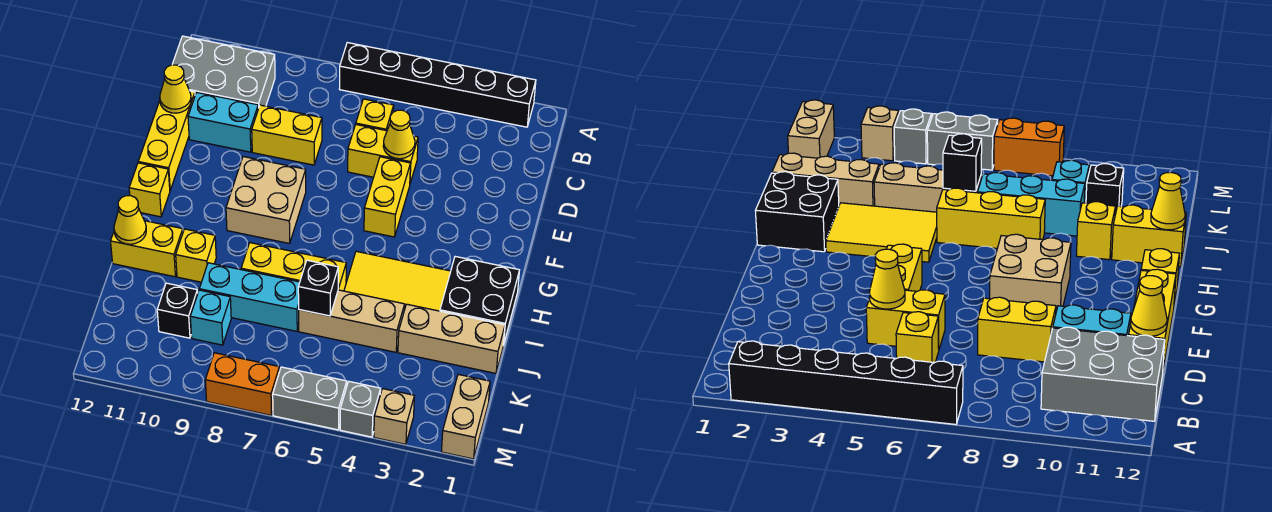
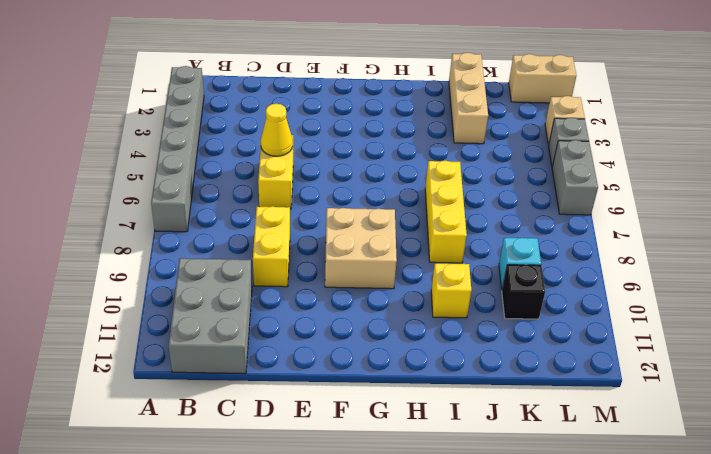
grey 1x6 brick [151,66,204,232] -> black 1x6 brick [340,43,536,127]
none -> yellow 1x1 brick [356,99,394,131]
none -> cyan 1x2 brick [188,93,258,152]
none -> yellow 1x3 brick [138,91,195,190]

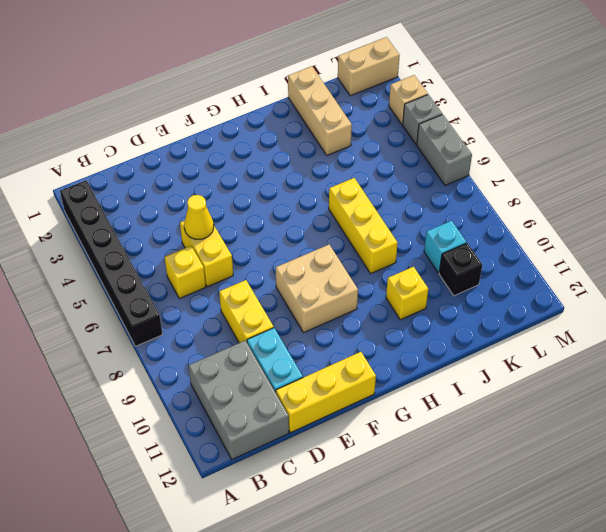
none -> yellow 1x2 brick [364,157,411,237]
none -> yellow 1x1 brick [129,163,170,217]
none -> black 2x2 brick [440,256,519,345]

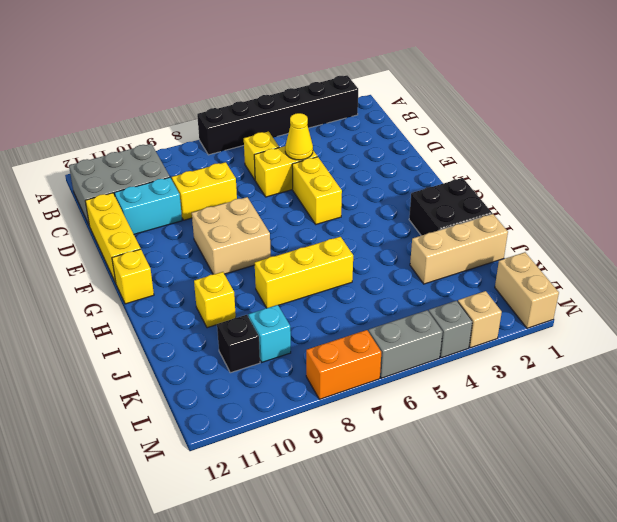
none -> yellow 2x3 tile [344,251,451,311]
none -> yellow 1x2 brick [111,221,183,277]
none -> tan 1x3 brick [299,290,405,352]

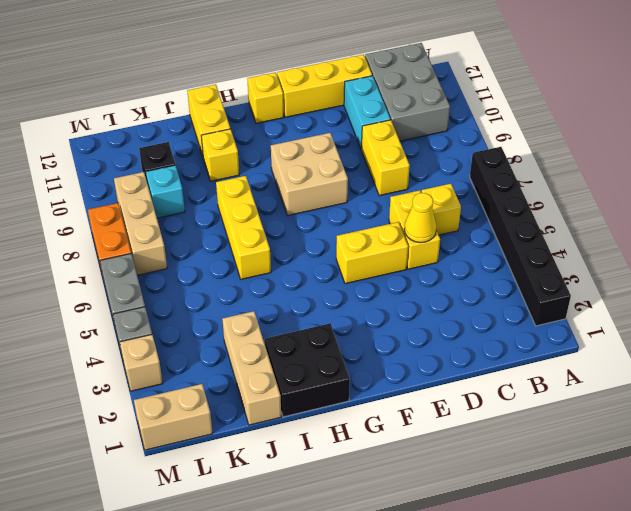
tan 1x3 brick [114,172,167,275] -> tan 1x3 brick moved to [299,290,405,352]
none -> yellow 2x3 tile [344,251,451,311]
none -> cyan 1x3 brick [199,263,300,331]
none -> yellow 1x1 cone [160,65,191,113]

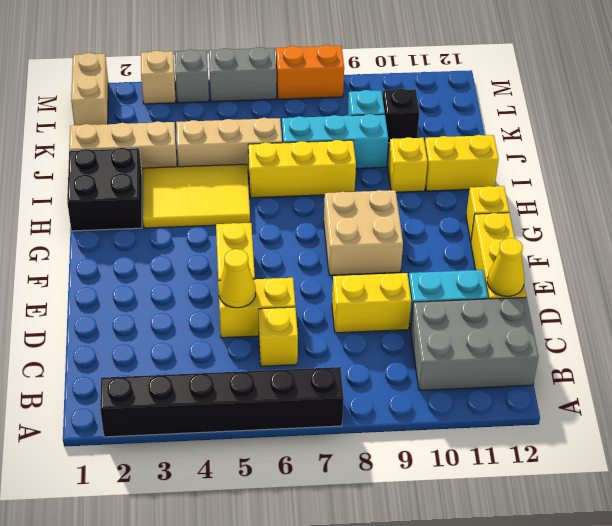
none -> yellow 1x1 cone [114,196,146,244]
none -> black 1x1 brick [298,260,338,316]

